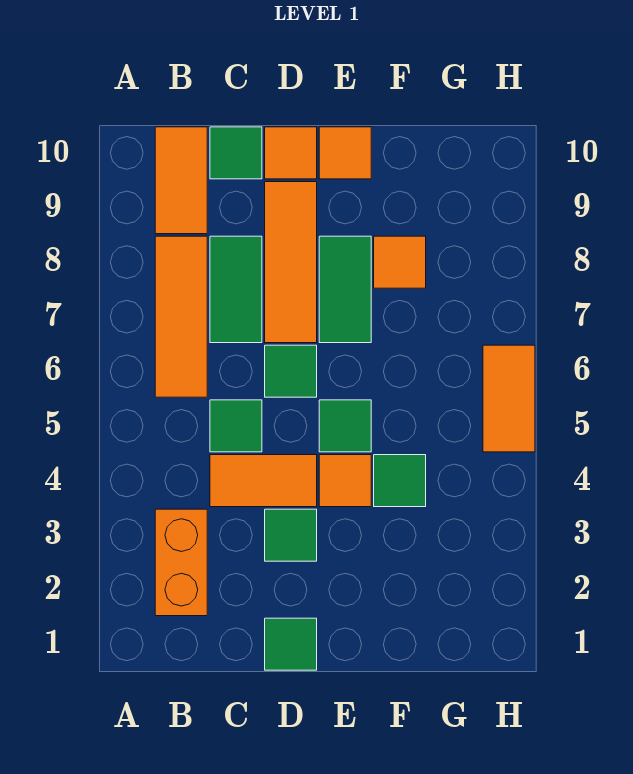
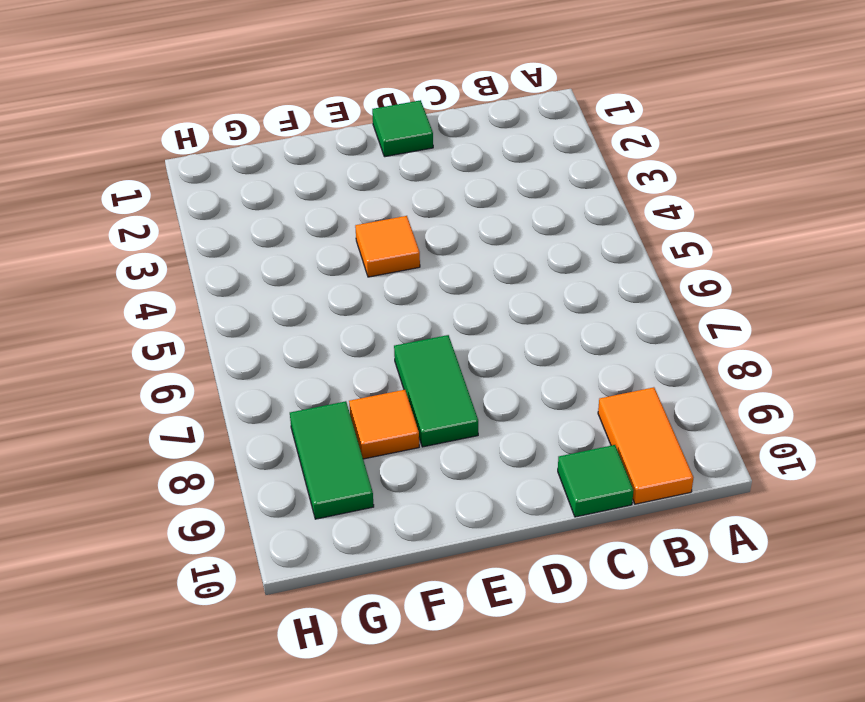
green 1x2 tile [290,401,374,519] -> green 1x2 tile moved to [210,236,262,343]
none -> orange 1x2 brick [155,509,207,616]
none -> orange 1x3 tile [155,236,207,397]
none -> orange 1x2 tile [210,455,317,507]

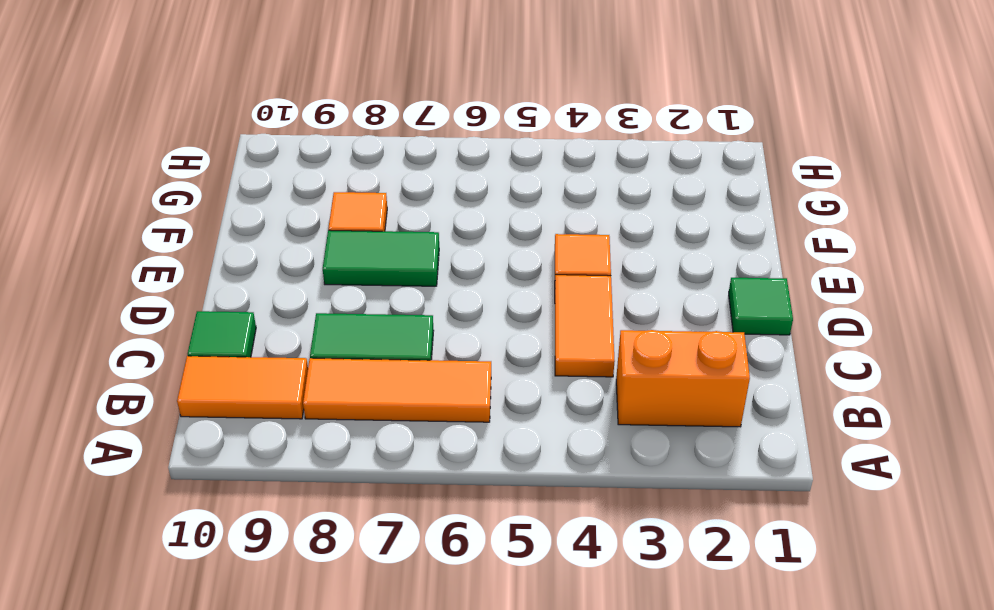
none -> green 1x1 tile [210,400,262,452]
none -> green 1x1 tile [265,509,317,561]
none -> green 1x1 tile [265,345,317,397]

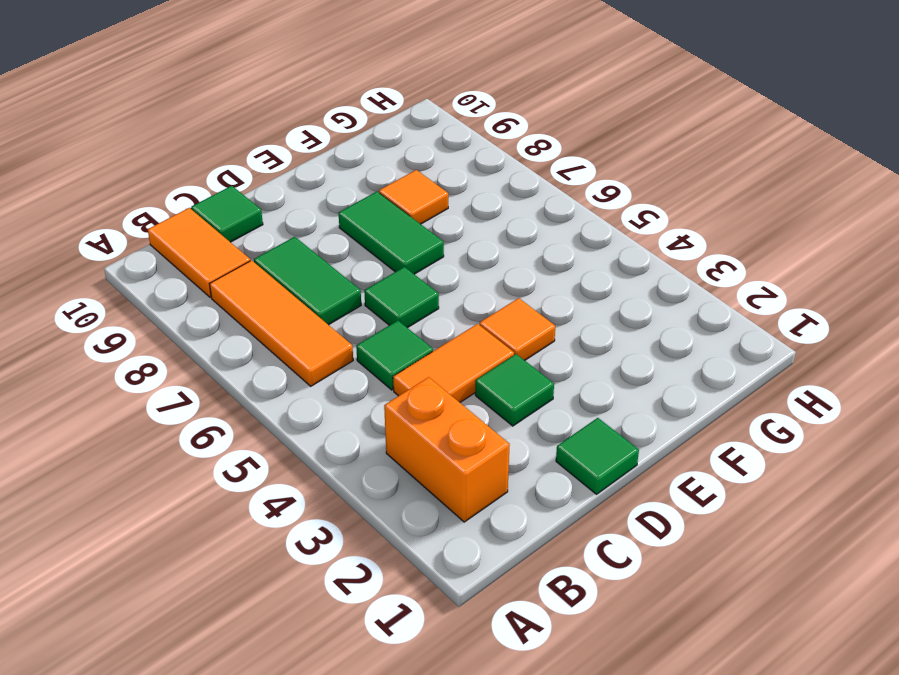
none -> orange 1x3 tile [265,182,317,343]
none -> orange 1x1 tile [265,127,317,179]
none -> green 1x1 tile [319,400,371,452]

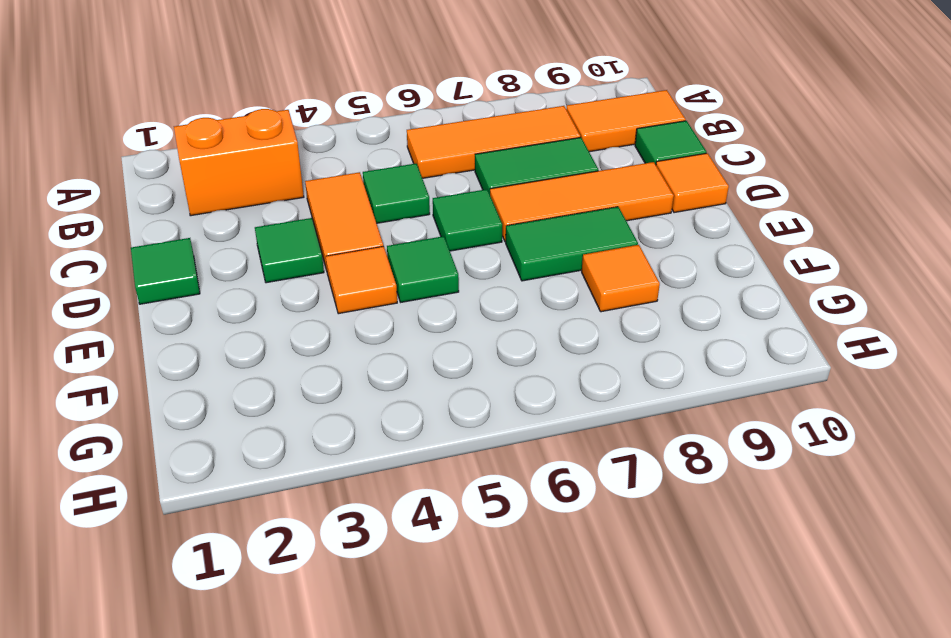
none -> orange 1x1 tile [319,127,371,179]
none -> green 1x1 tile [374,455,426,507]
none -> orange 1x2 tile [483,345,535,452]

